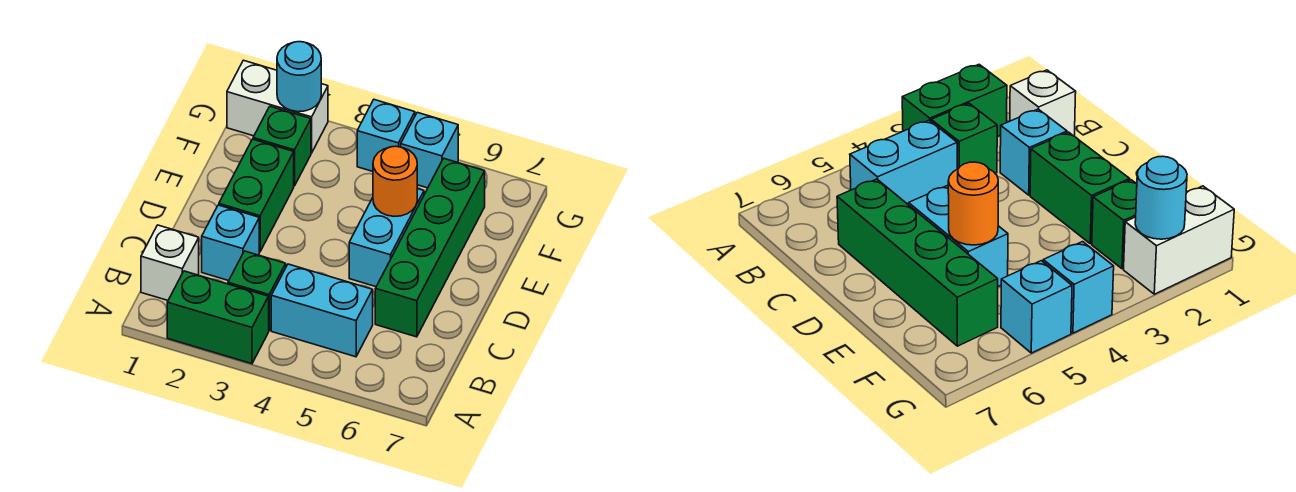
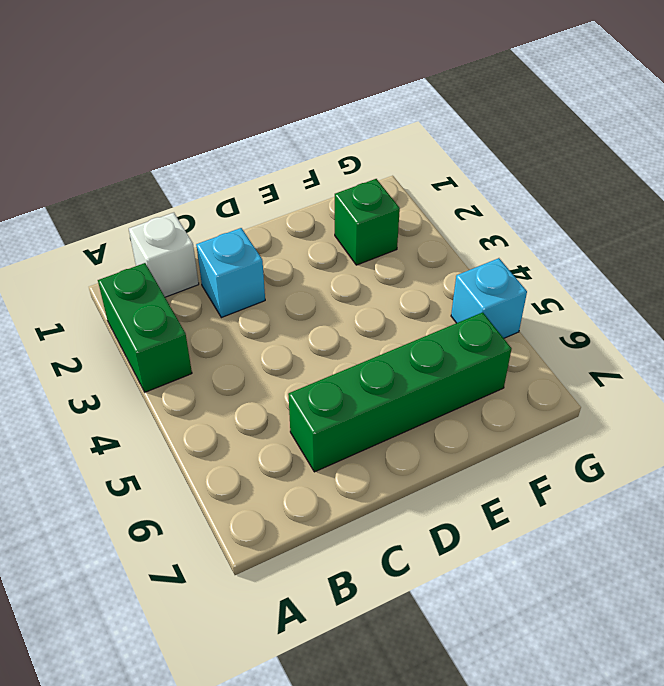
none -> green 1x1 brick [228,251,286,330]
none -> cyan 1x2 brick [271,264,373,357]
none -> green 1x2 brick [219,139,294,252]

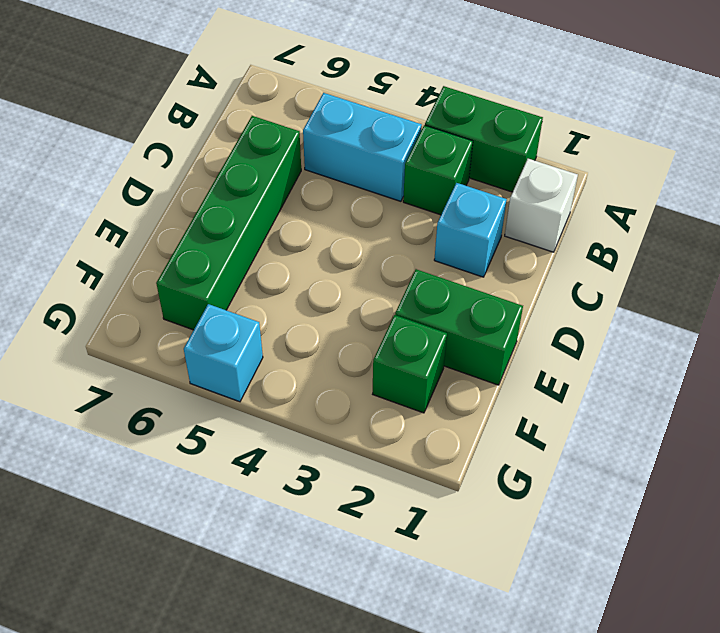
green 1x2 brick [395,269,523,385] -> green 1x2 brick turned to [219,139,294,252]
none -> cyan 1x2 brick [349,189,424,287]
none -> white 1x2 brick [227,60,328,153]
none -> cyan 1x1 brick [357,100,415,171]

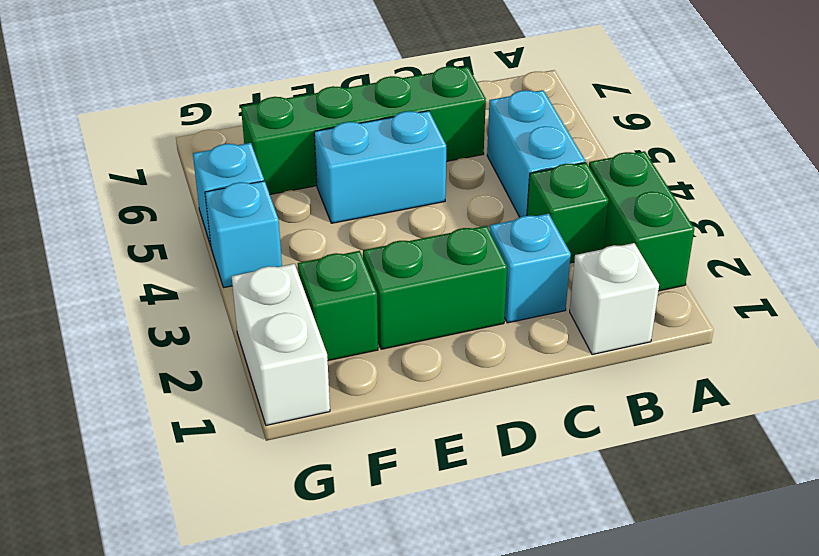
none -> orange 1x1 round brick [373,146,417,216]
none -> cyan 1x1 round brick [277,42,321,112]

